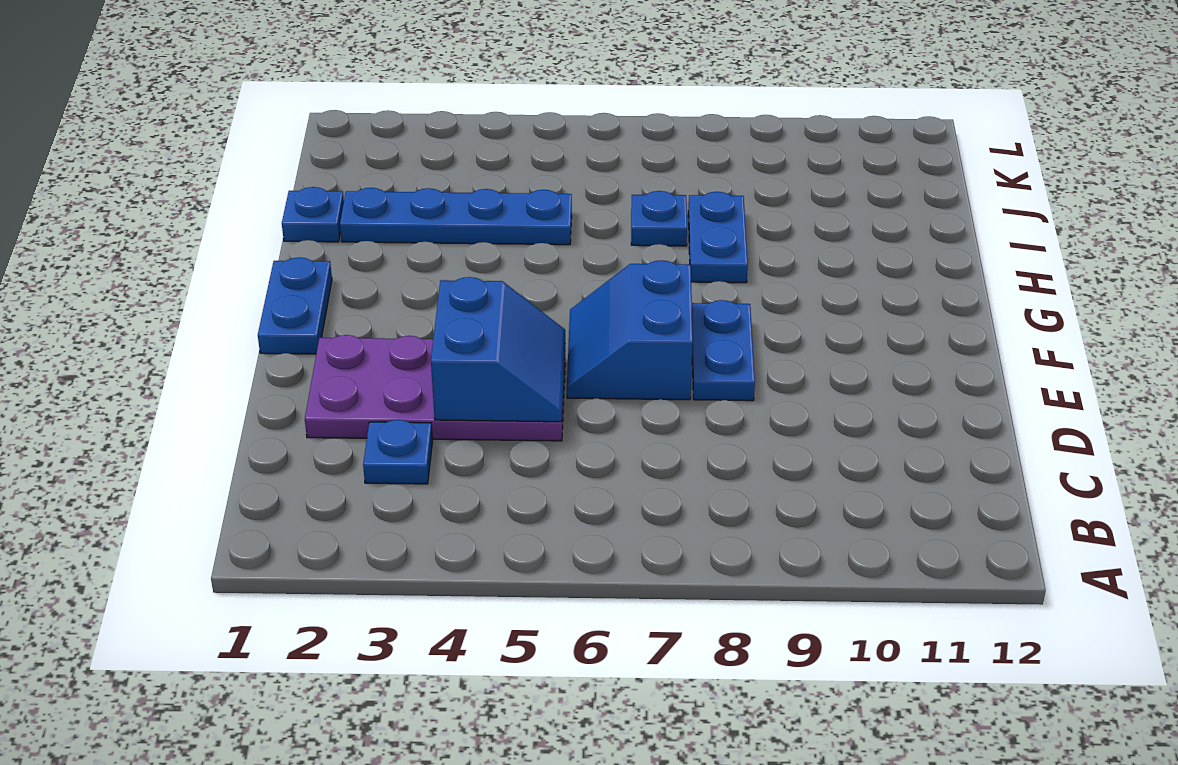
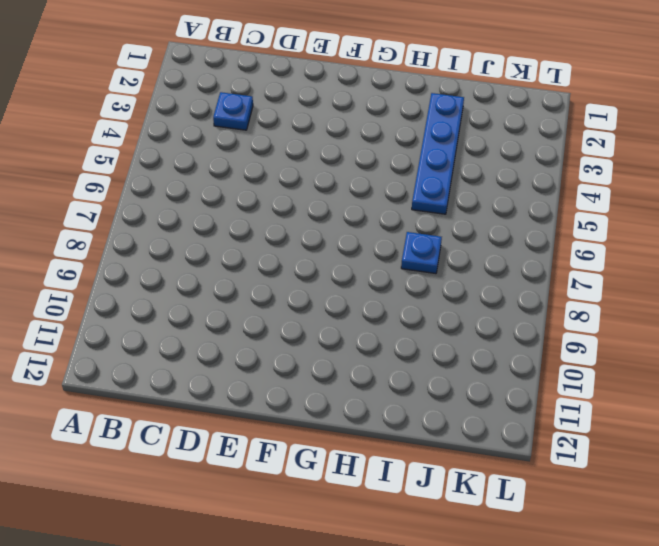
none -> purple 2x4 plate [305,335,565,441]
none -> blue 2x2 slope [567,260,693,400]

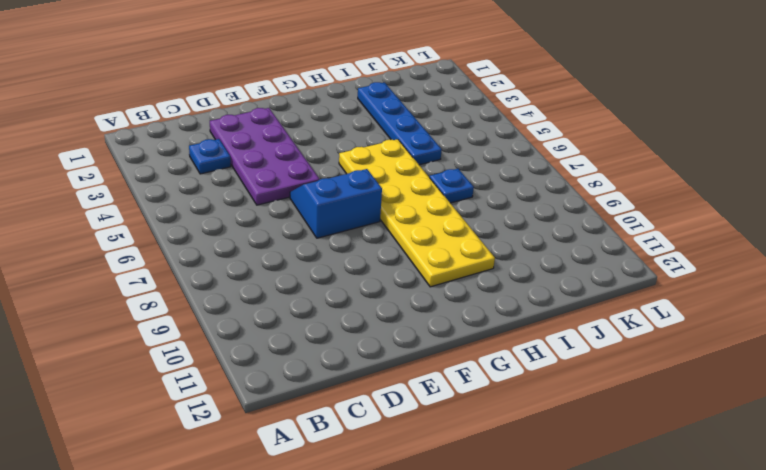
yellow 2x6 plate [339,139,495,287] -> blue 1x2 plate [688,192,748,283]
none -> blue 1x2 plate [692,300,755,401]
none -> blue 1x2 plate [258,257,332,354]

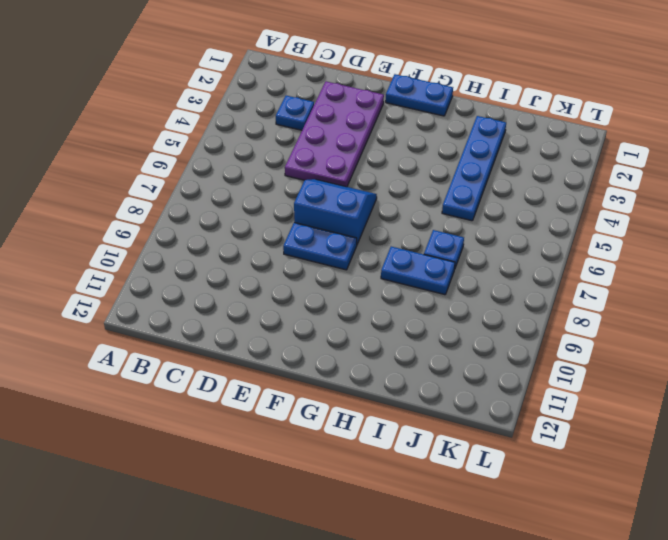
none -> blue 1x1 plate [282,187,344,242]
none -> blue 2x2 slope [431,277,565,422]

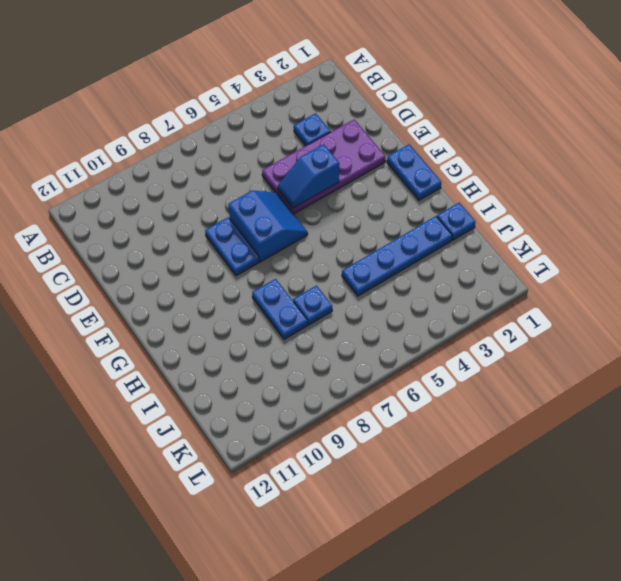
blue 1x2 slope [278,144,339,208] -> blue 2x2 slope [431,277,565,422]

